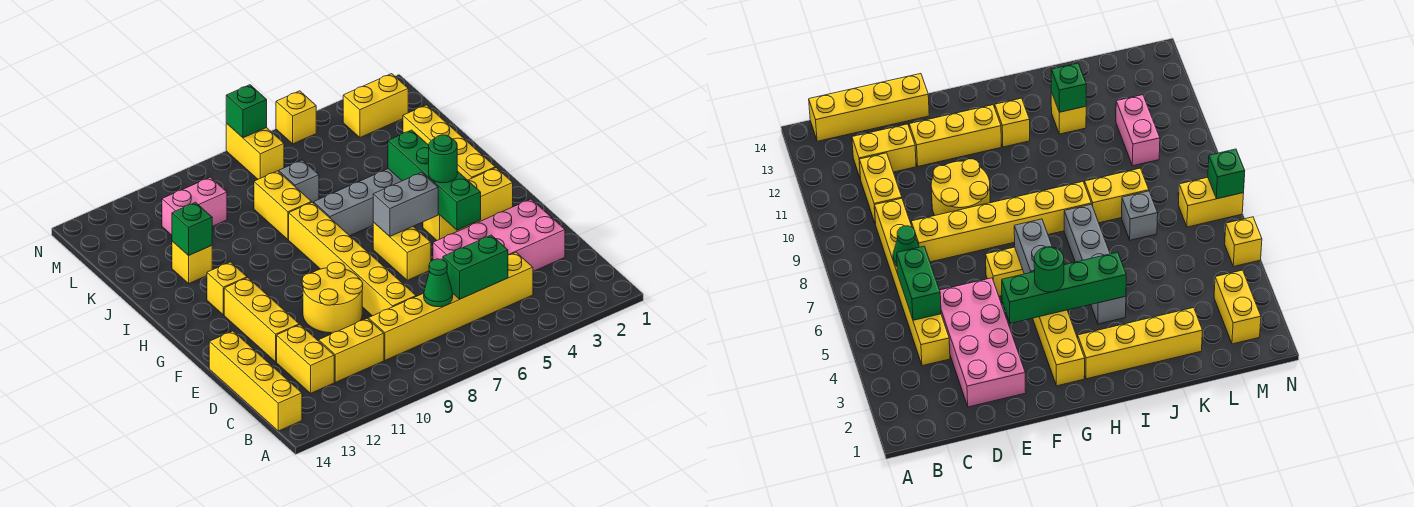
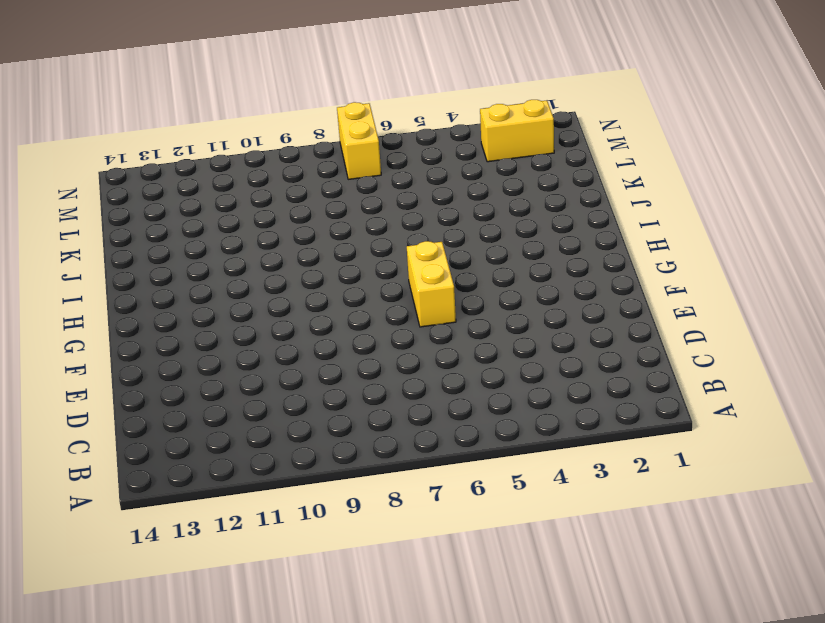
none -> yellow 1x4 brick [209,331,302,431]
none -> yellow 1x6 brick [368,252,533,360]
none -> yellow 1x2 brick [319,318,384,382]

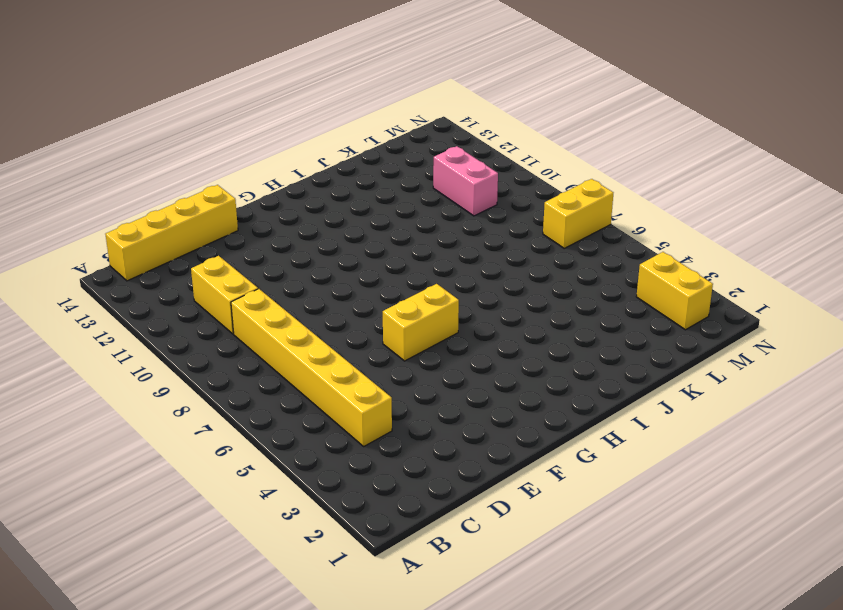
none -> yellow 1x2 brick [277,325,334,393]
none -> pink 2x4 brick [433,199,565,271]
none -> yellow 1x6 brick [289,202,416,316]

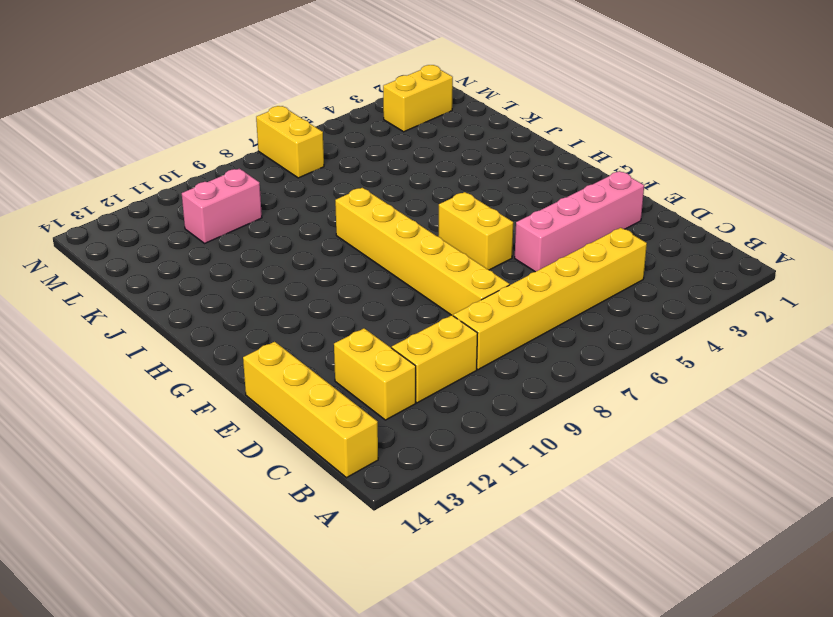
pink 1x4 brick [515,171,644,272] -> pink 2x4 brick [433,199,565,271]
none -> yellow 2x2 round brick [302,262,363,333]
none -> yellow 1x3 brick [224,278,299,362]
none -> yellow 1x3 brick [423,168,513,240]

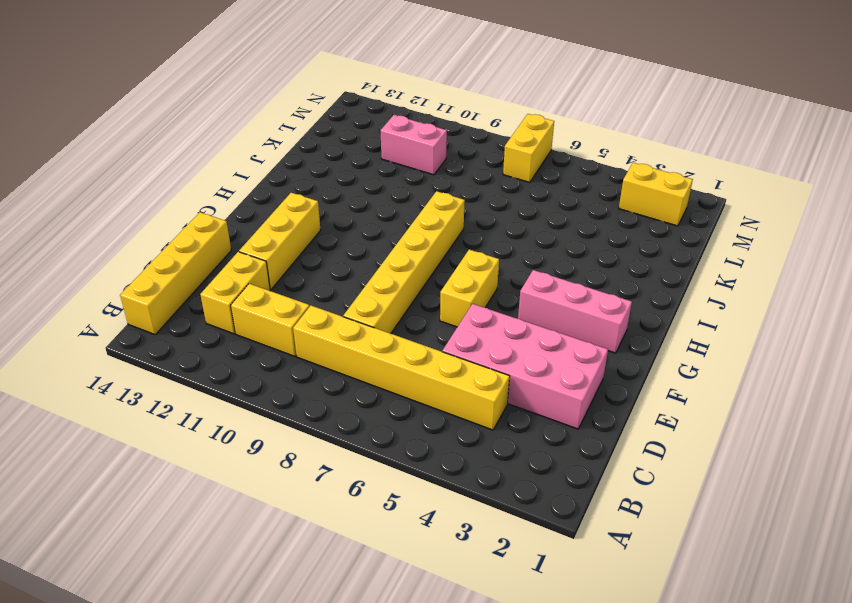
pink 1x3 brick [518,270,632,353] -> yellow 1x3 brick [423,168,513,240]
none -> yellow 2x2 round brick [302,262,363,333]
none -> yellow 1x4 brick [403,105,495,180]
none -> yellow 1x1 brick [207,262,247,315]

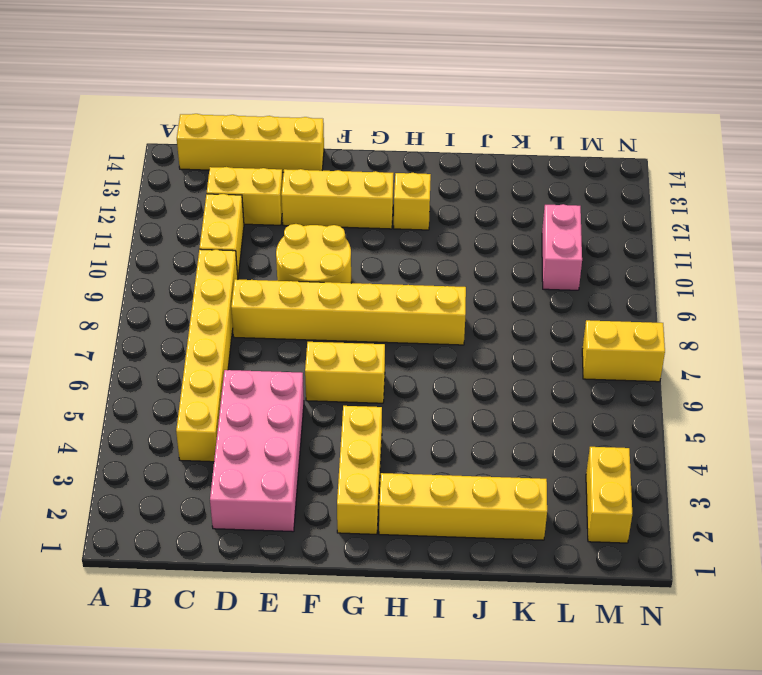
none -> grey 1x4 brick [314,169,402,236]
none -> yellow 1x2 brick [254,171,312,240]
none -> yellow 1x1 brick [172,241,212,283]

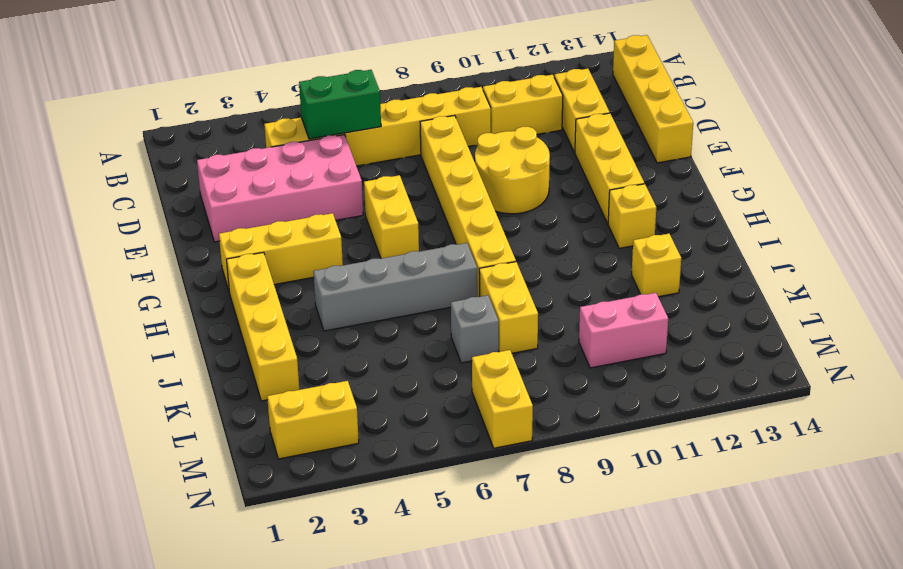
none -> yellow 1x1 brick [276,91,316,144]
none -> green 1x1 cone [424,259,453,307]
none -> green 1x4 brick [388,130,481,230]

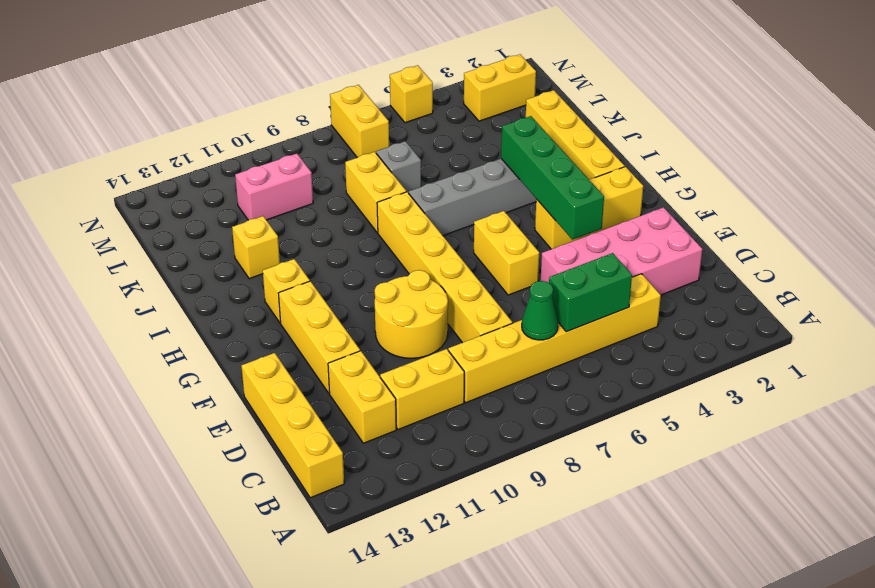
none -> grey 1x2 brick [373,172,438,236]
none -> green 1x1 brick [172,202,212,256]
none -> green 1x1 brick [226,85,267,138]

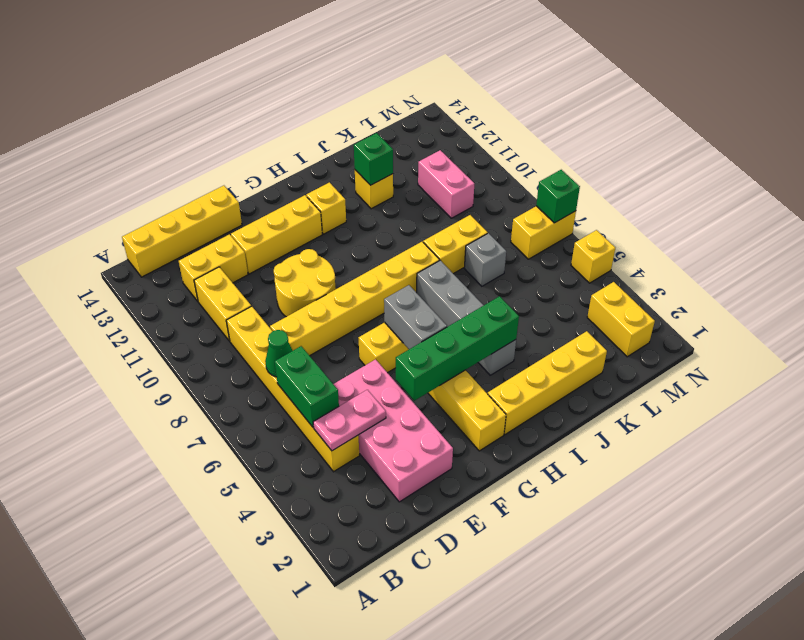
pink 1x2 plate [313,390,386,451] -> none
none -> green 1x1 round brick [429,135,457,183]

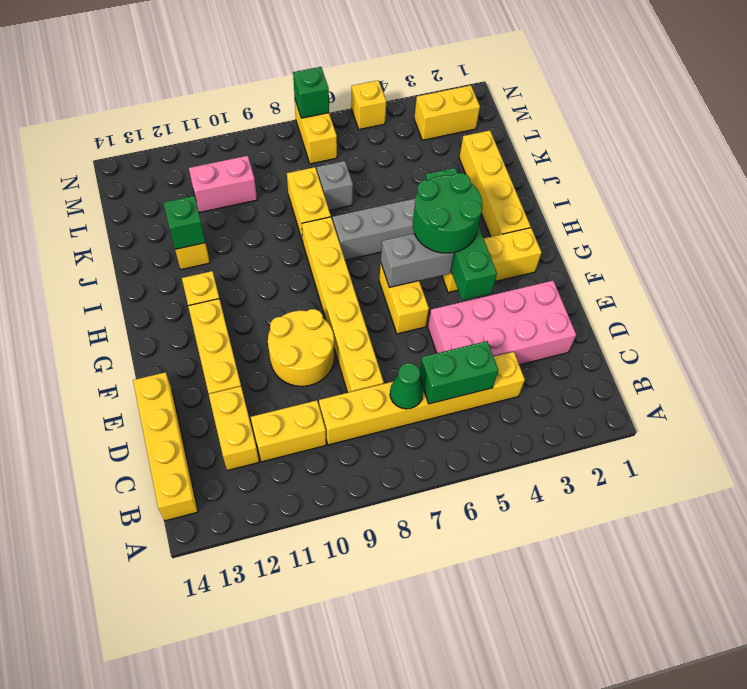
green 2x2 round brick [413,173,482,253] -> green 1x1 round brick [429,135,457,183]

